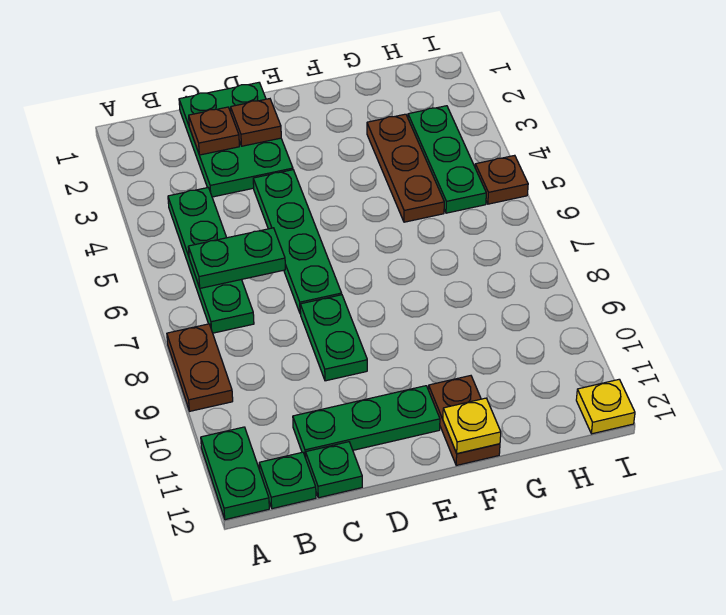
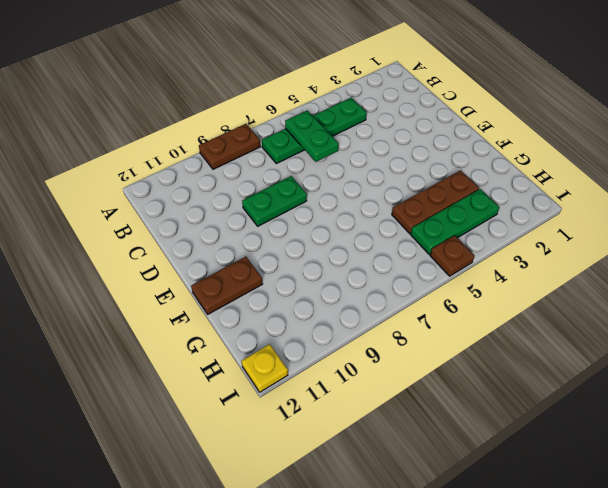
none -> green 1x2 plate [201,427,269,520]
none -> green 1x1 plate [259,452,316,509]
none -> green 2x3 plate [179,83,293,197]

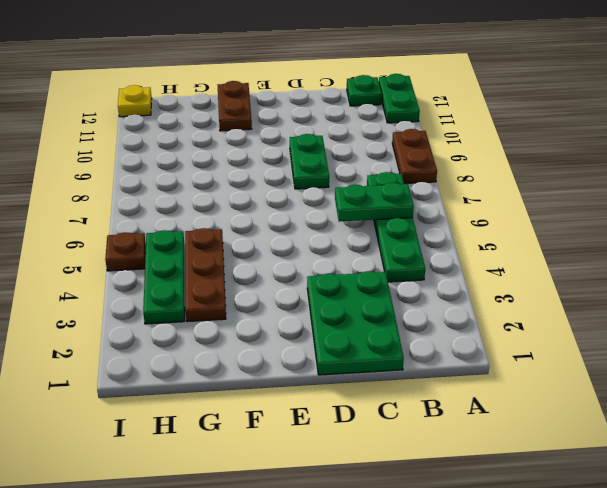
none -> green 1x3 plate [293,386,440,458]
none -> green 1x1 plate [306,442,362,498]
none -> green 1x4 plate [253,170,342,314]

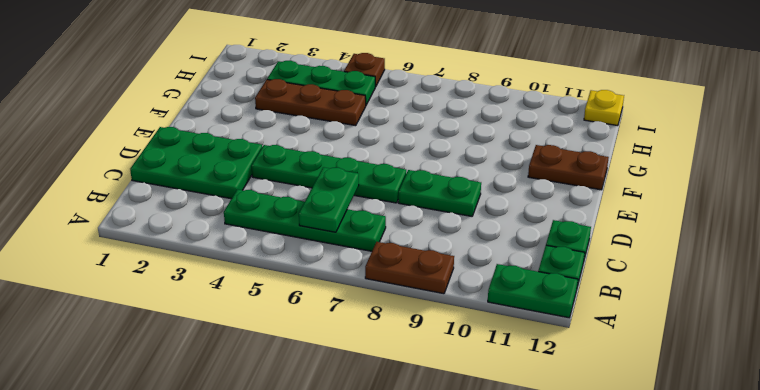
none -> green 1x3 plate [293,386,440,458]
none -> brown 1x1 plate [189,107,239,155]
none -> brown 1x1 plate [231,99,281,146]

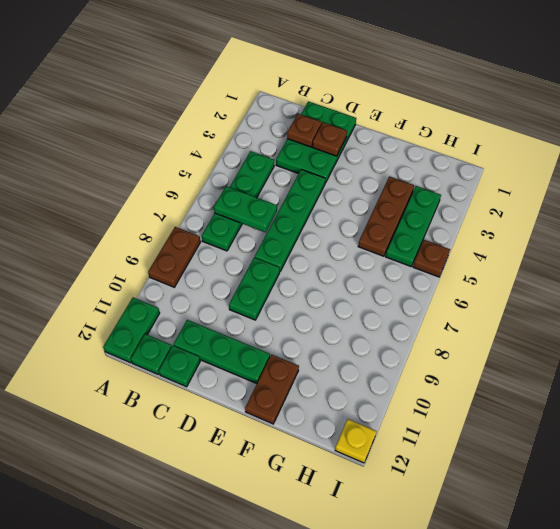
none -> yellow 1x1 plate [443,398,501,454]

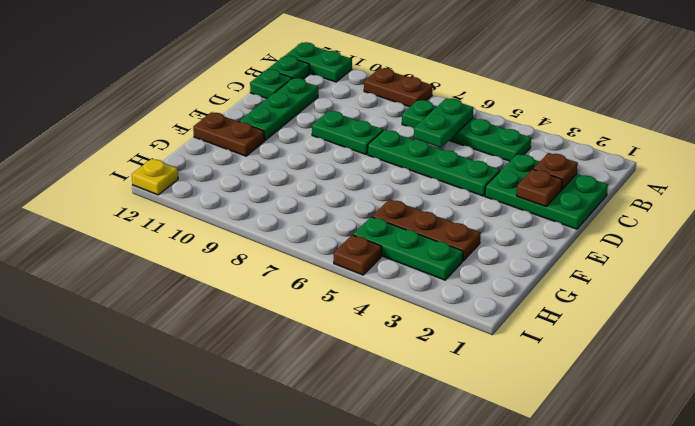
none -> yellow 1x1 plate [443,398,501,454]

